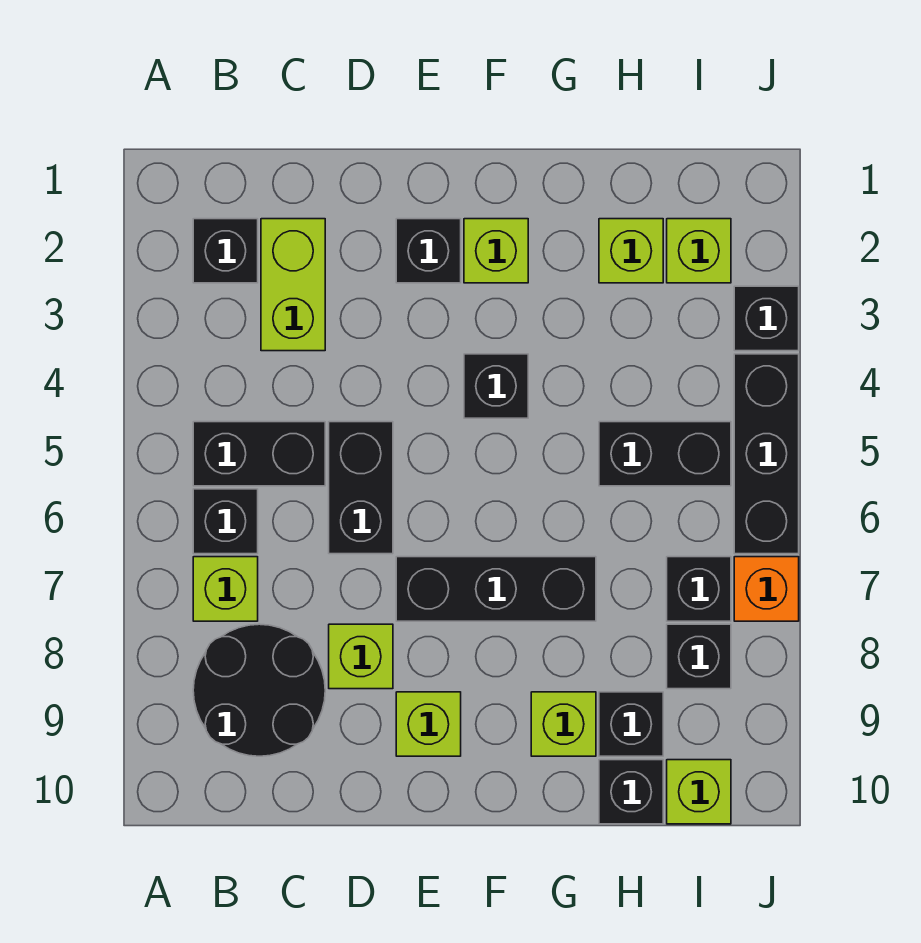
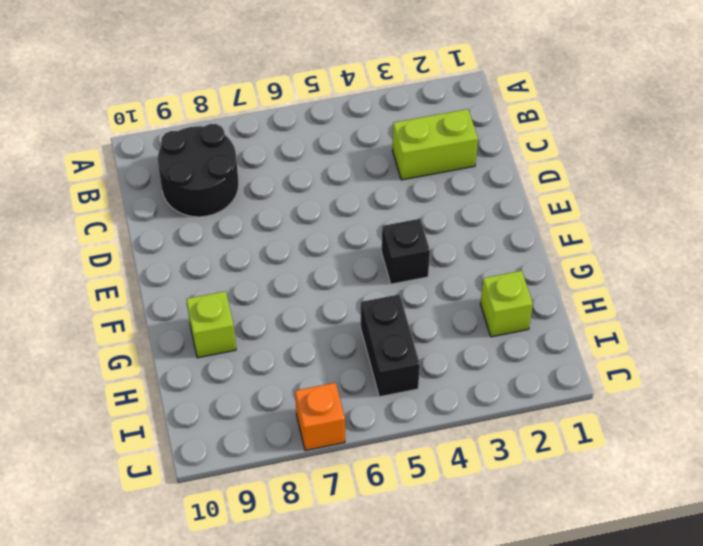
none -> black 1x1 brick [193,219,258,283]
none -> black 1x2 brick [193,422,325,486]
none -> black 1x1 brick [193,489,258,554]

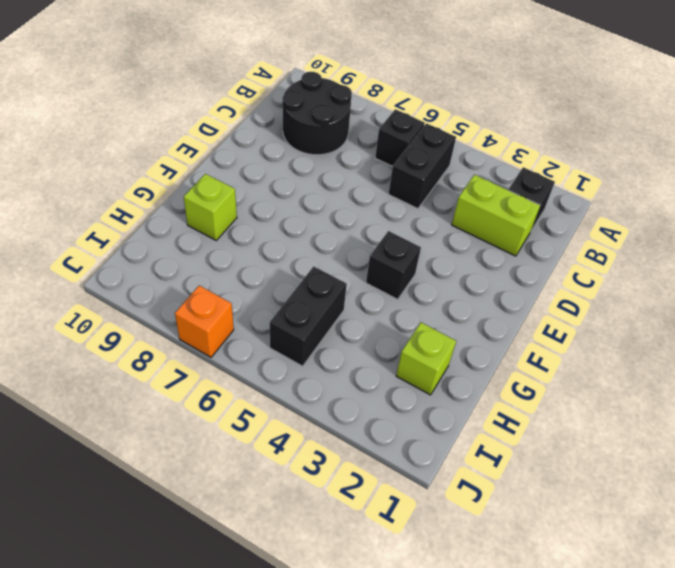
none -> lime 1x1 brick [193,557,258,621]
none -> black 1x2 brick [329,422,393,554]
none -> lime 1x1 brick [329,624,393,689]

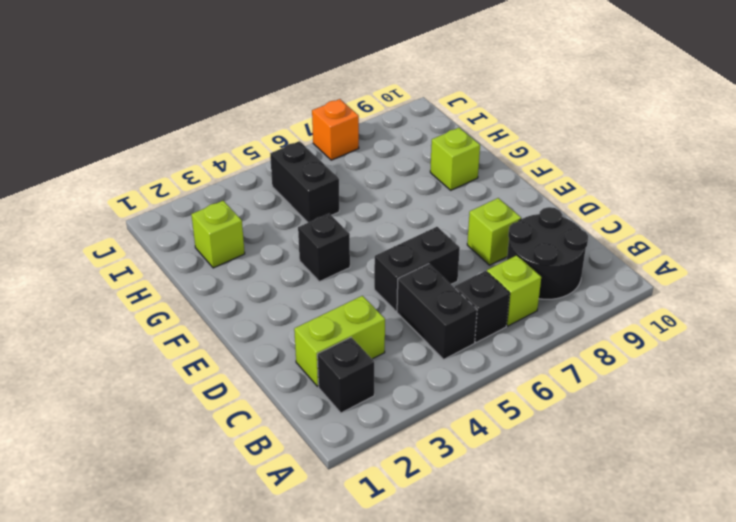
none -> black 1x1 brick [396,219,461,283]
none -> black 1x3 brick [396,557,596,621]
none -> lime 1x1 brick [396,692,461,756]

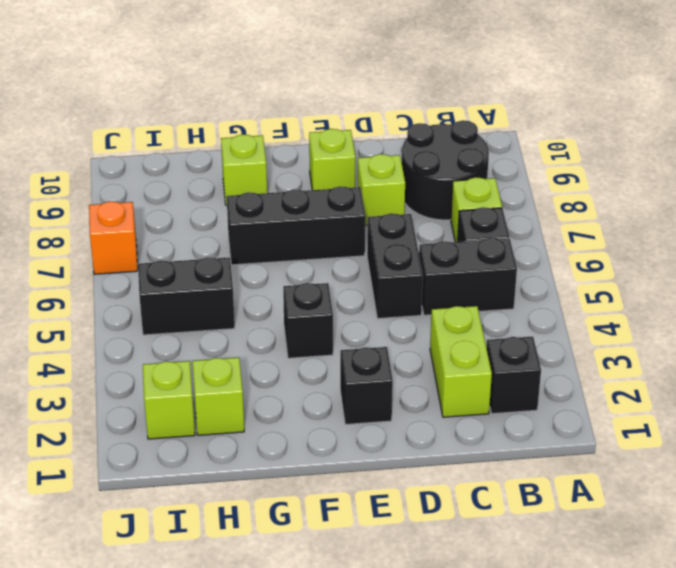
none -> lime 1x1 brick [464,219,528,283]
none -> black 1x1 brick [599,692,663,756]
none -> black 1x1 brick [599,760,663,824]

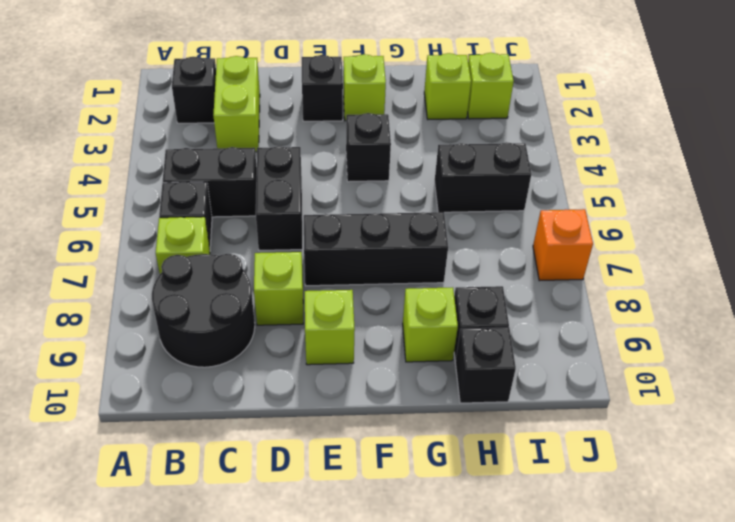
none -> black 1x1 brick [667,557,731,621]
none -> black 1x1 brick [667,624,731,689]
none -> lime 1x1 brick [667,760,731,824]

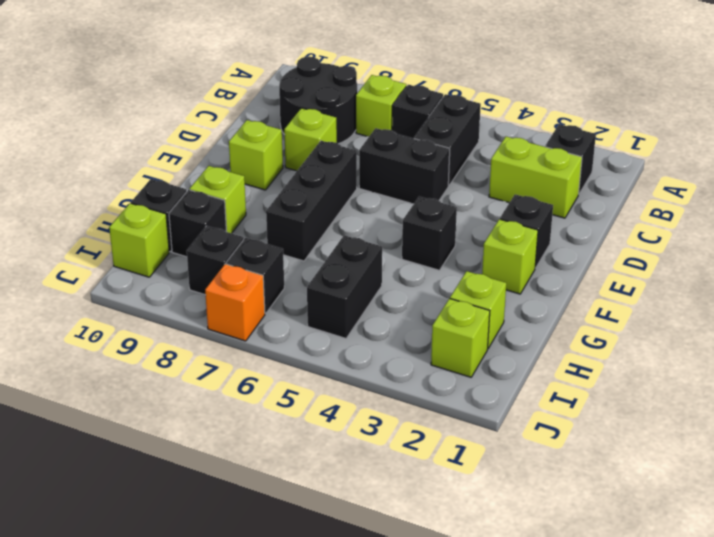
none -> black 1x1 brick [734,286,799,351]
none -> black 1x3 brick [734,354,799,554]

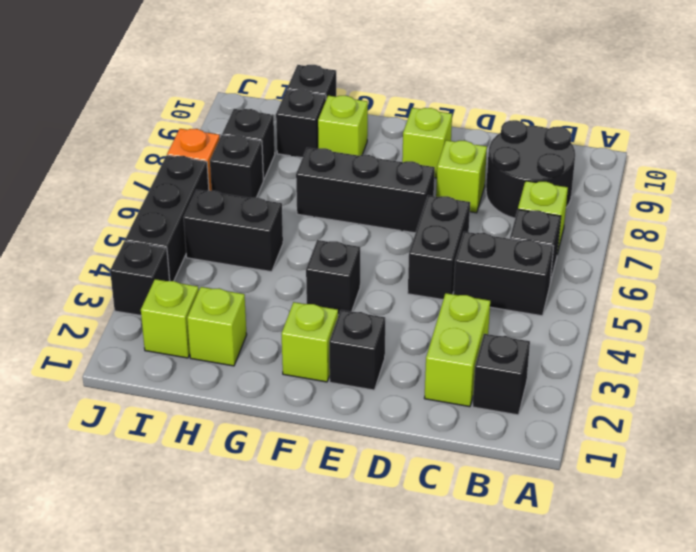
none -> lime 1x1 brick [667,760,731,824]

